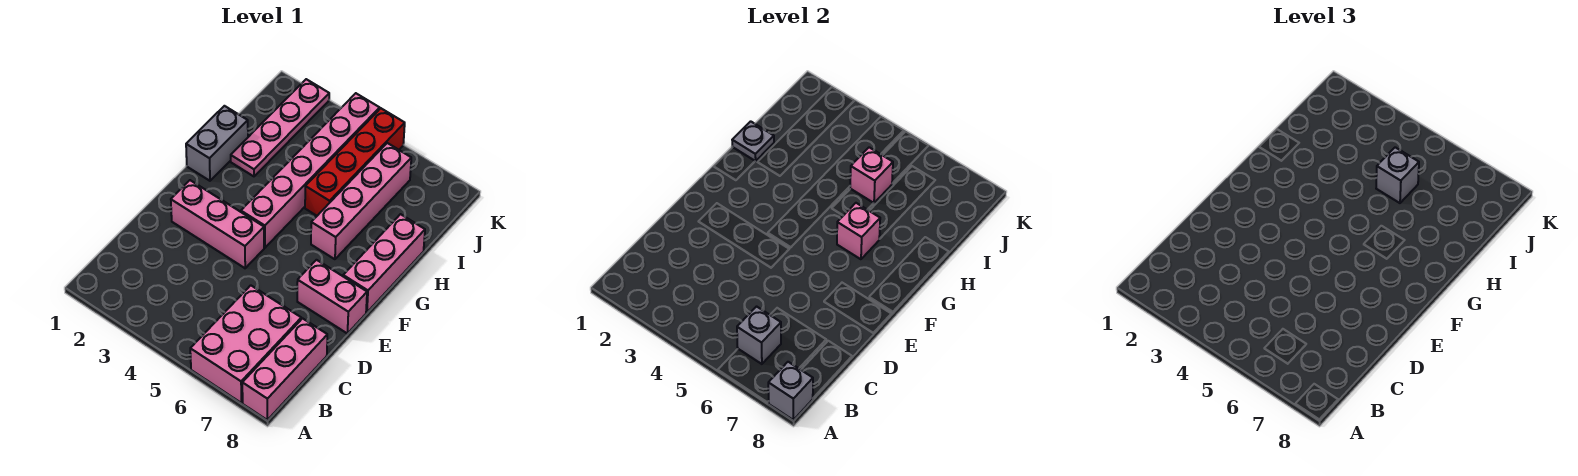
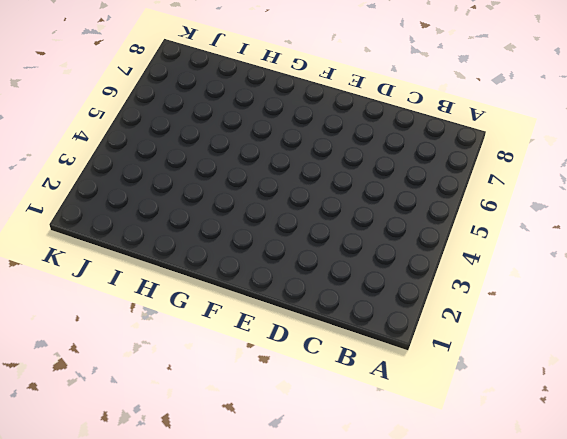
none -> pink 2x3 brick [190,285,301,403]
none -> pink 1x3 brick [242,318,327,420]
none -> pink 1x3 brick [171,180,264,268]

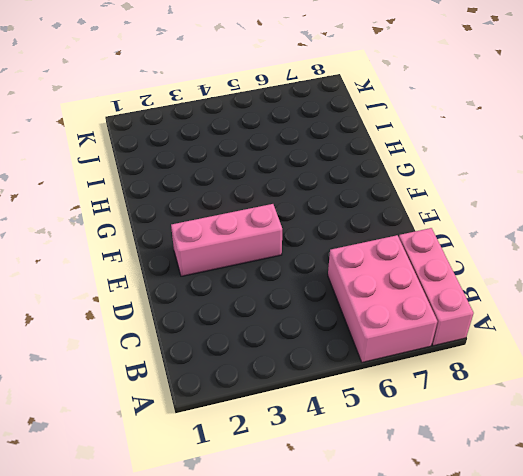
none -> pink 1x2 brick [297,260,367,333]
none -> pink 1x6 brick [241,93,380,248]
none -> pink 1x3 brick [343,214,425,312]

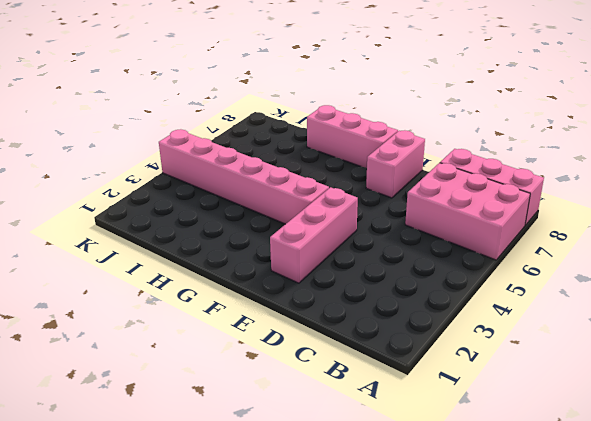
none -> grey 1x2 brick [186,106,248,181]
none -> pink 1x4 brick [311,143,411,259]
none -> pink 1x4 plate [231,79,329,176]

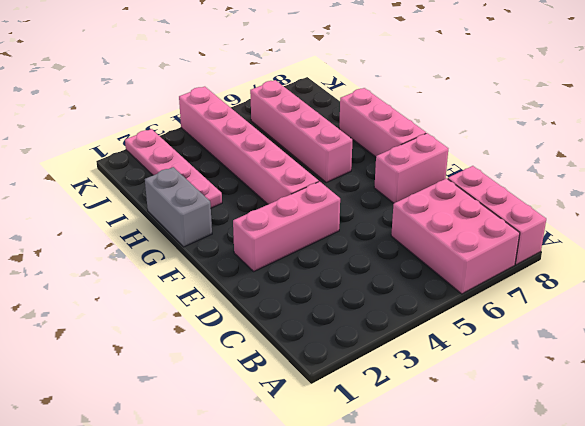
none -> red 1x4 brick [305,108,405,216]
none -> grey 1x1 brick [768,362,813,420]
none -> grey 1x1 brick [737,307,781,364]

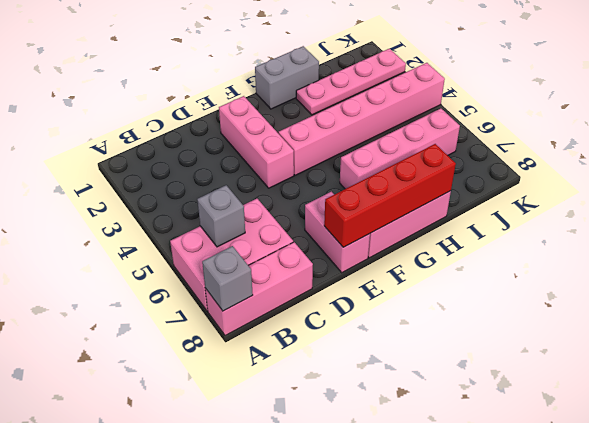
red 1x4 brick [324,144,456,247] -> red 1x4 brick moved to [305,108,405,216]
none -> pink 1x1 brick [837,203,880,259]
none -> grey 1x1 plate [732,121,774,161]
none -> pink 1x1 brick [850,147,893,203]

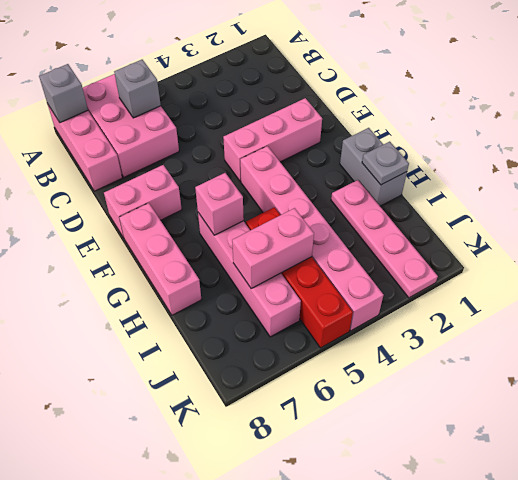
pink 1x2 brick [232,208,314,288] -> pink 1x1 brick [850,147,893,203]
none -> grey 1x1 brick [1376,147,1419,203]

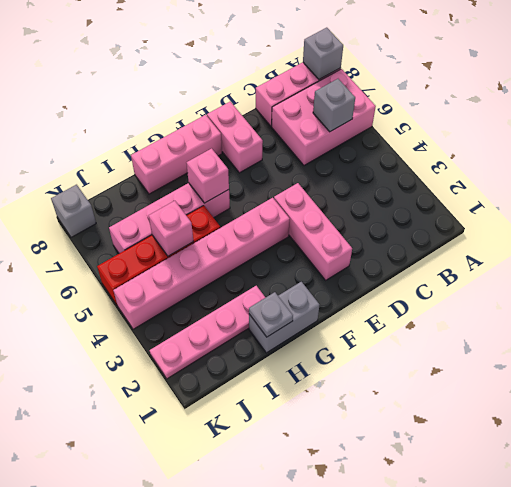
grey 1x1 brick [51,185,96,237] -> grey 1x1 brick moved to [1376,147,1419,203]

